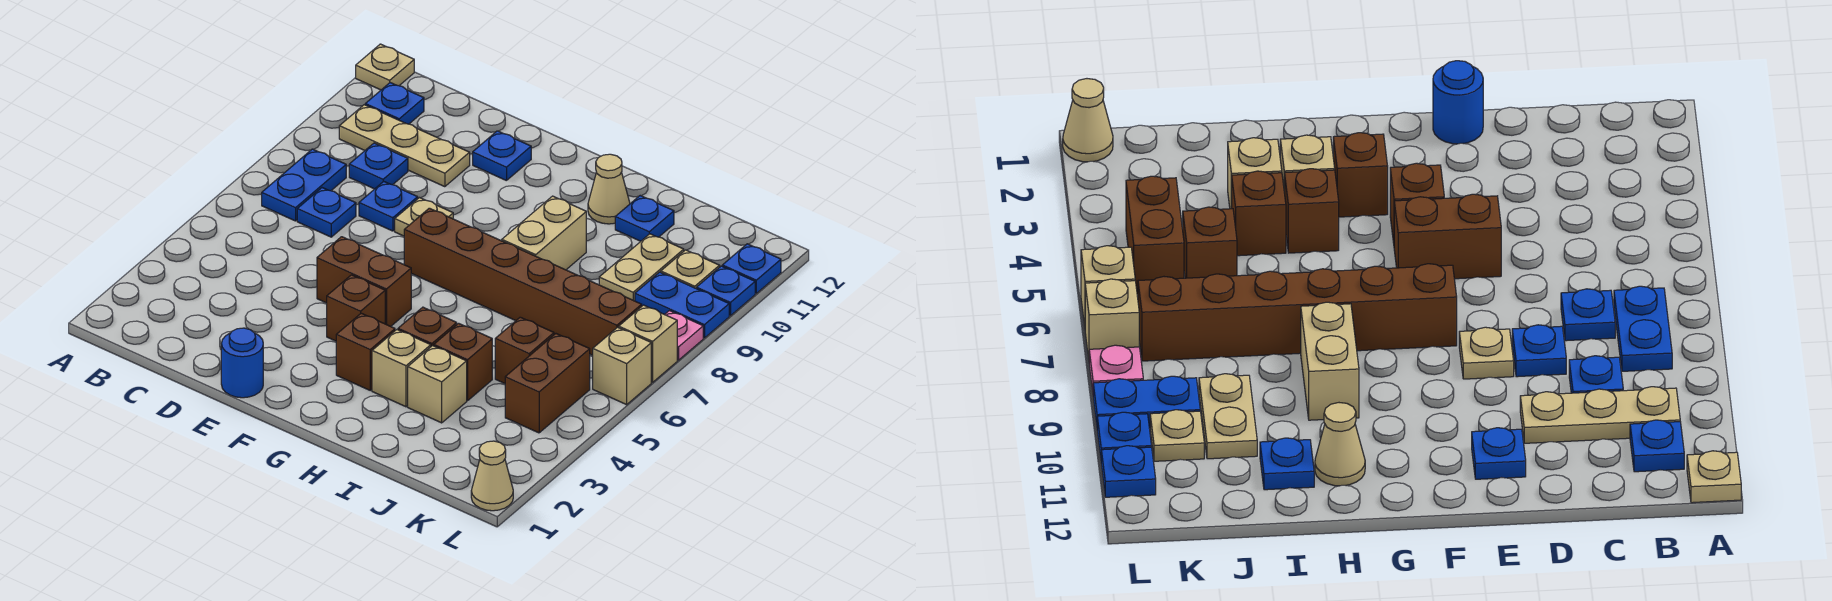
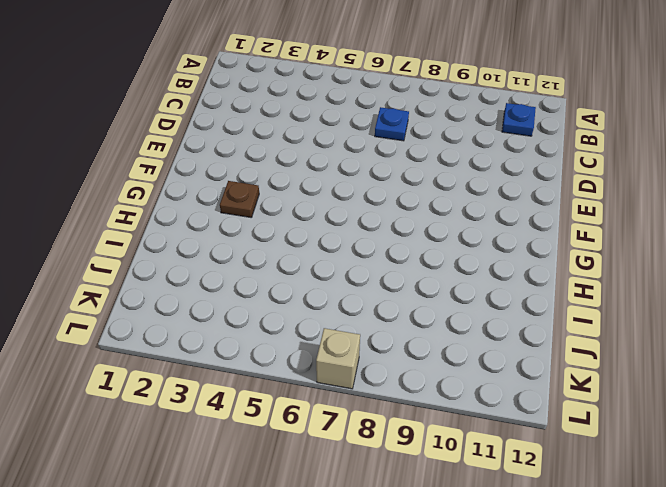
brown 1x1 plate [220,181,259,218] -> brown 1x1 brick [336,313,395,390]
none -> tan 1x1 plate [356,44,414,90]
none -> blue 1x2 plate [262,149,346,221]
none -> tan 1x3 plate [339,105,470,187]
none -> blue 1x1 plate [349,143,408,189]

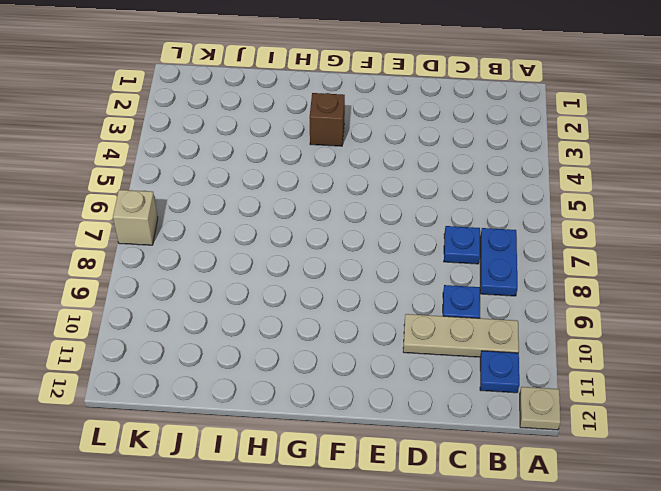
none -> blue 1x1 plate [359,181,418,231]
none -> blue 1x1 round brick [221,328,263,398]
none -> brown 1x2 brick [317,237,411,326]
none -> tan 1x1 plate [395,198,453,236]

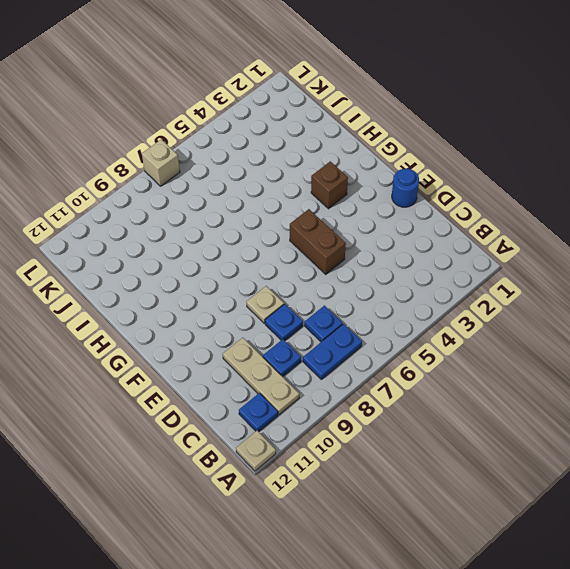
none -> blue 1x1 plate [473,131,531,181]
none -> brown 1x1 brick [327,275,385,341]
none -> brown 1x6 brick [404,208,642,355]
none -> tan 1x1 brick [372,330,431,407]

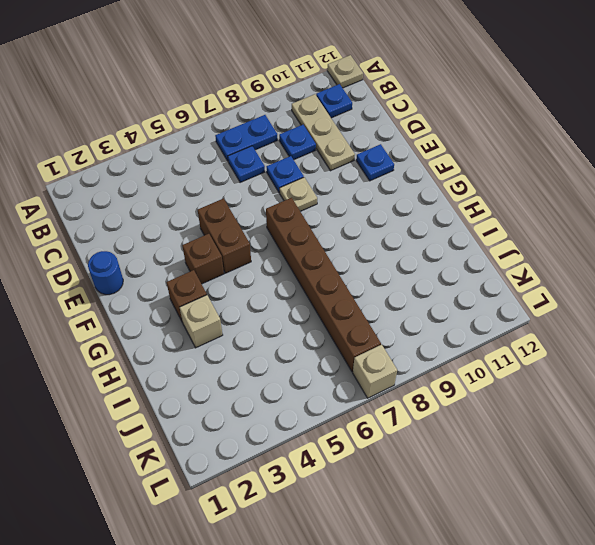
none -> brown 1x1 brick [398,307,457,346]
none -> tan 1x2 brick [502,196,586,270]
none -> tan 1x1 cone [588,154,630,224]
none -> tan 1x1 brick [408,346,467,423]

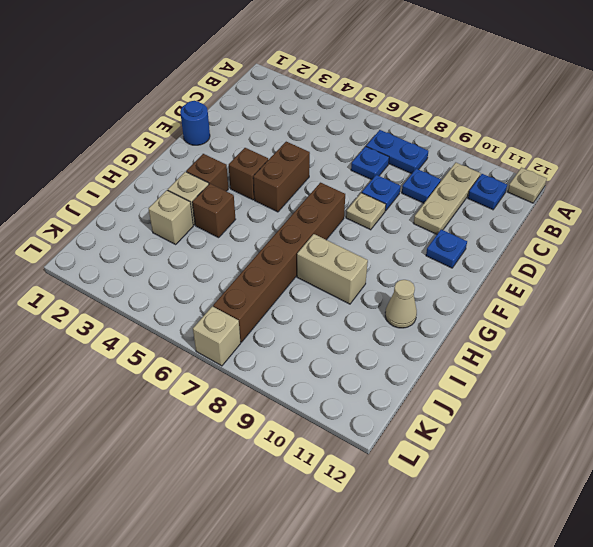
none -> brown 1x1 brick [434,323,492,401]
none -> blue 1x1 plate [615,196,674,241]
none -> brown 1x1 brick [495,317,554,383]
none -> tan 1x2 plate [599,234,684,301]

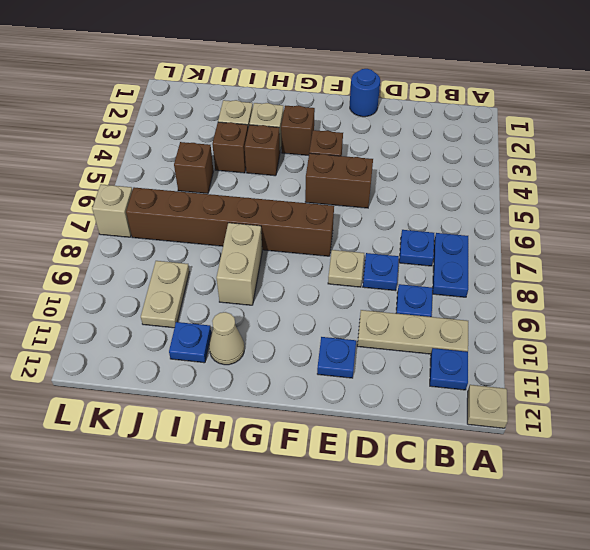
none -> brown 1x2 brick [505,334,590,433]
none -> blue 1x2 plate [635,272,729,338]
none -> tan 1x1 plate [661,250,720,289]
none -> tan 1x1 cone [471,441,513,511]

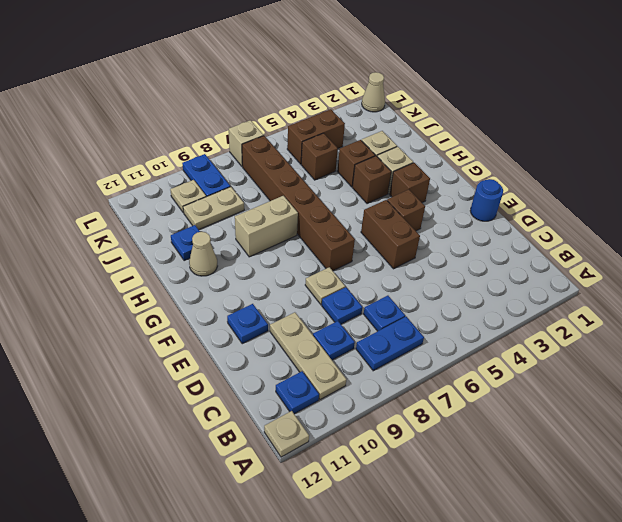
none -> tan 1x1 brick [593,327,651,405]
none -> pink 1x1 plate [665,311,703,360]
none -> blue 1x1 plate [697,266,755,316]
none -> blue 1x1 plate [722,244,781,293]

